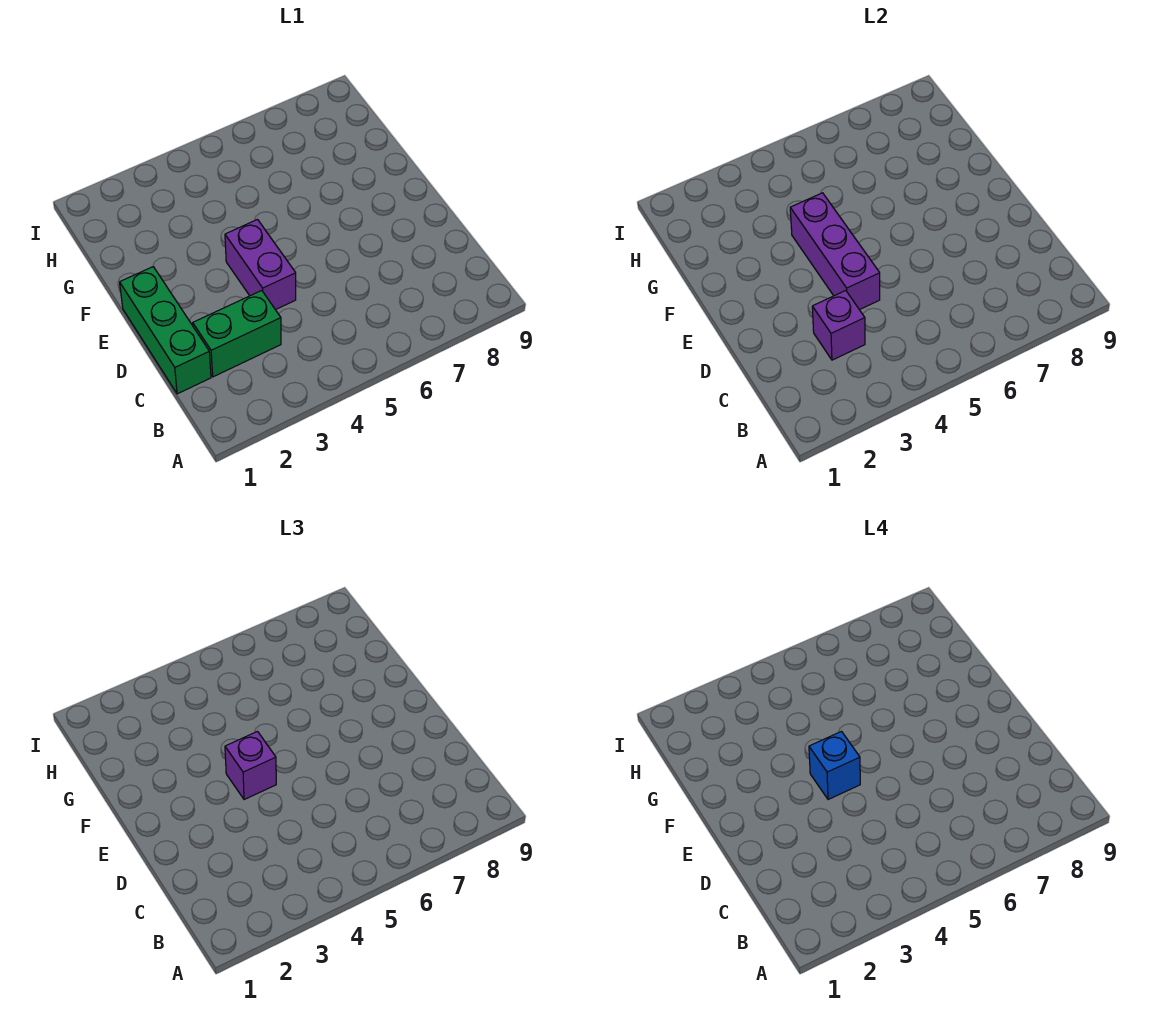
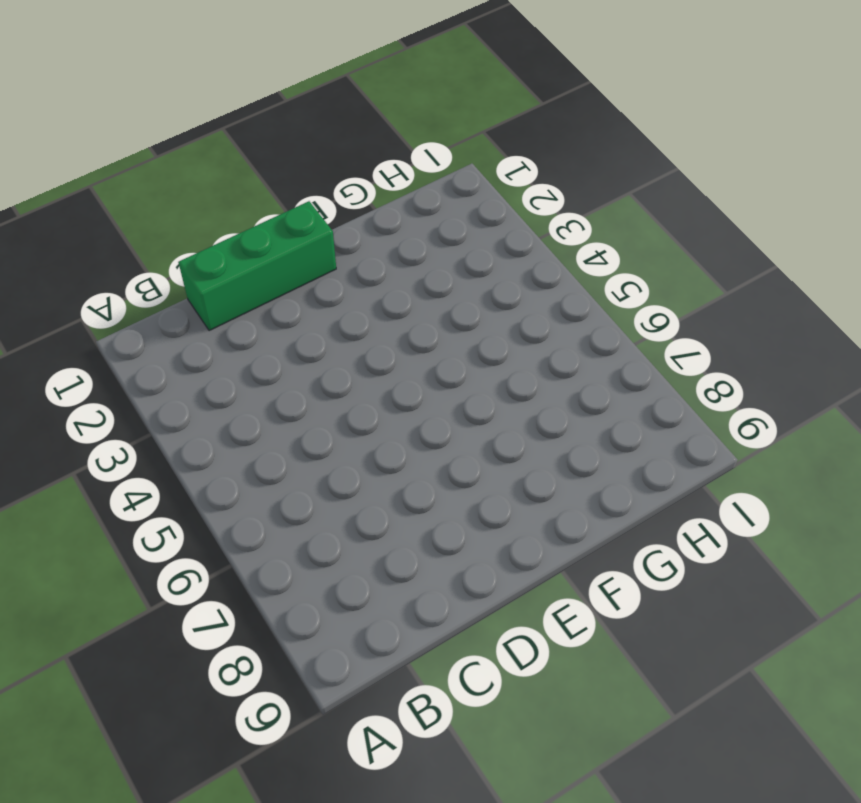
none -> green 1x2 brick [193,291,281,377]
none -> purple 1x2 brick [225,220,296,310]

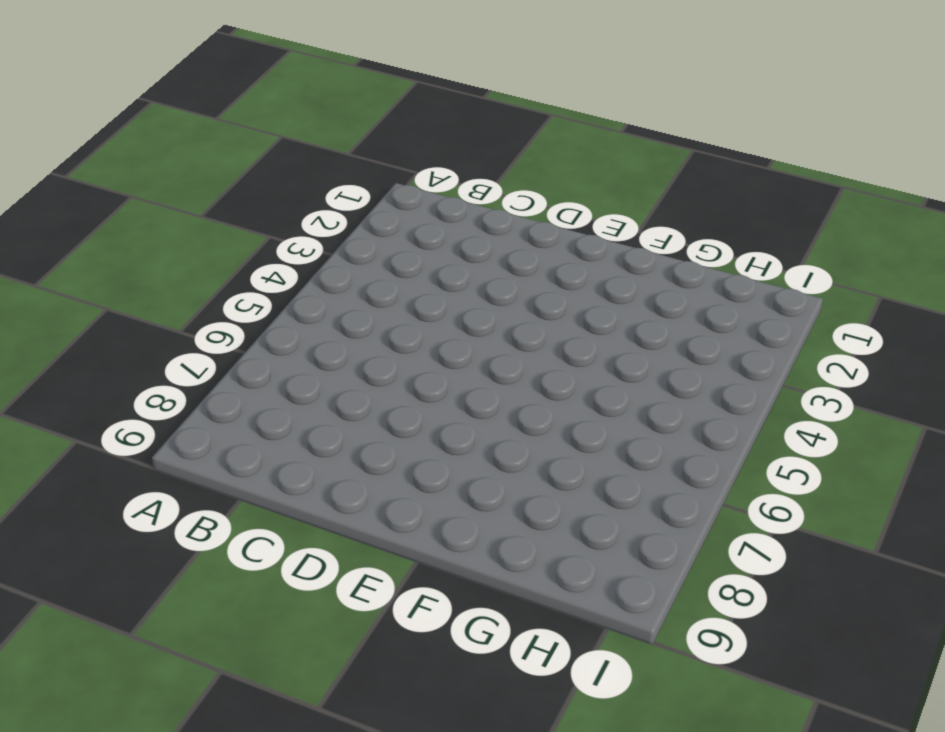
none -> green 1x3 brick [120,267,211,394]
none -> green 1x2 brick [193,291,281,377]

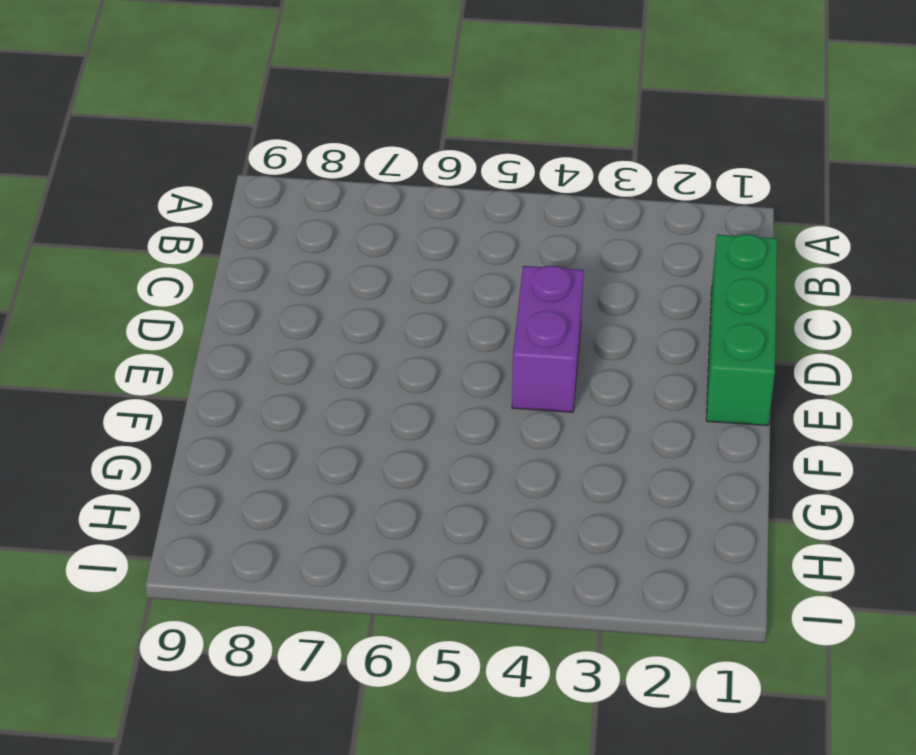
none -> green 1x2 brick [193,291,281,377]
none -> purple 1x1 brick [812,291,865,360]

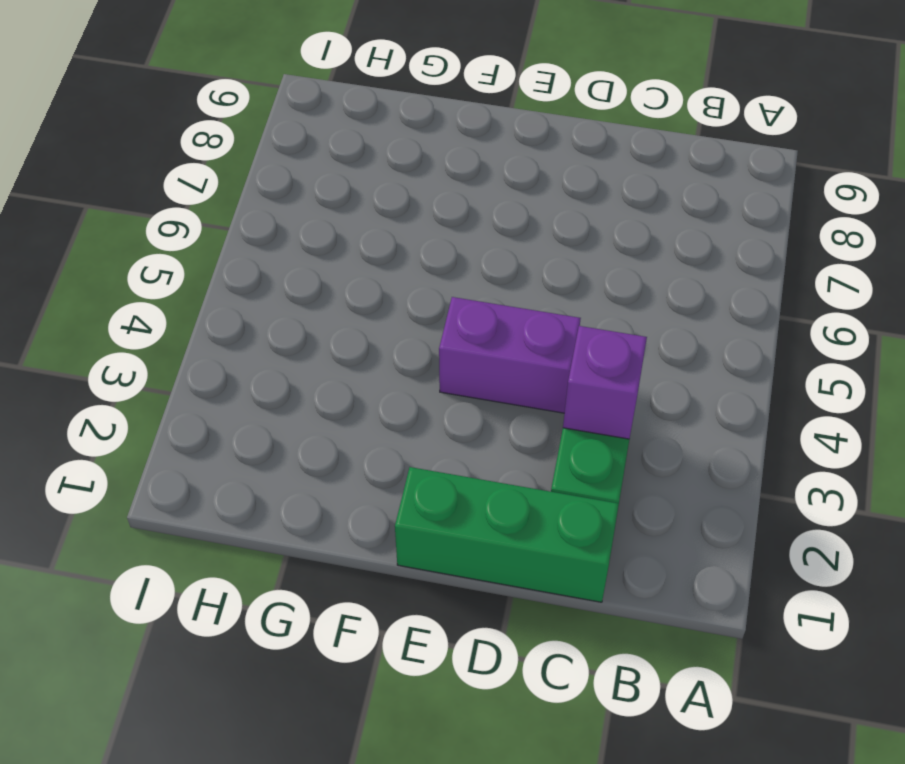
none -> purple 1x3 brick [790,193,880,310]
none -> purple 1x1 brick [225,732,276,800]

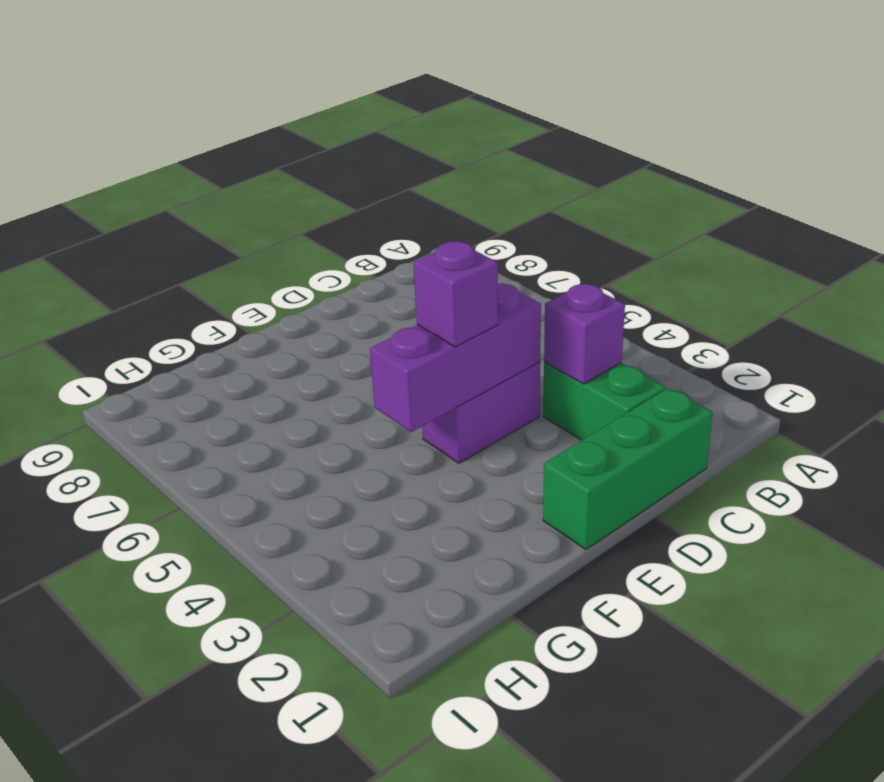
none -> blue 1x1 brick [809,732,860,800]

